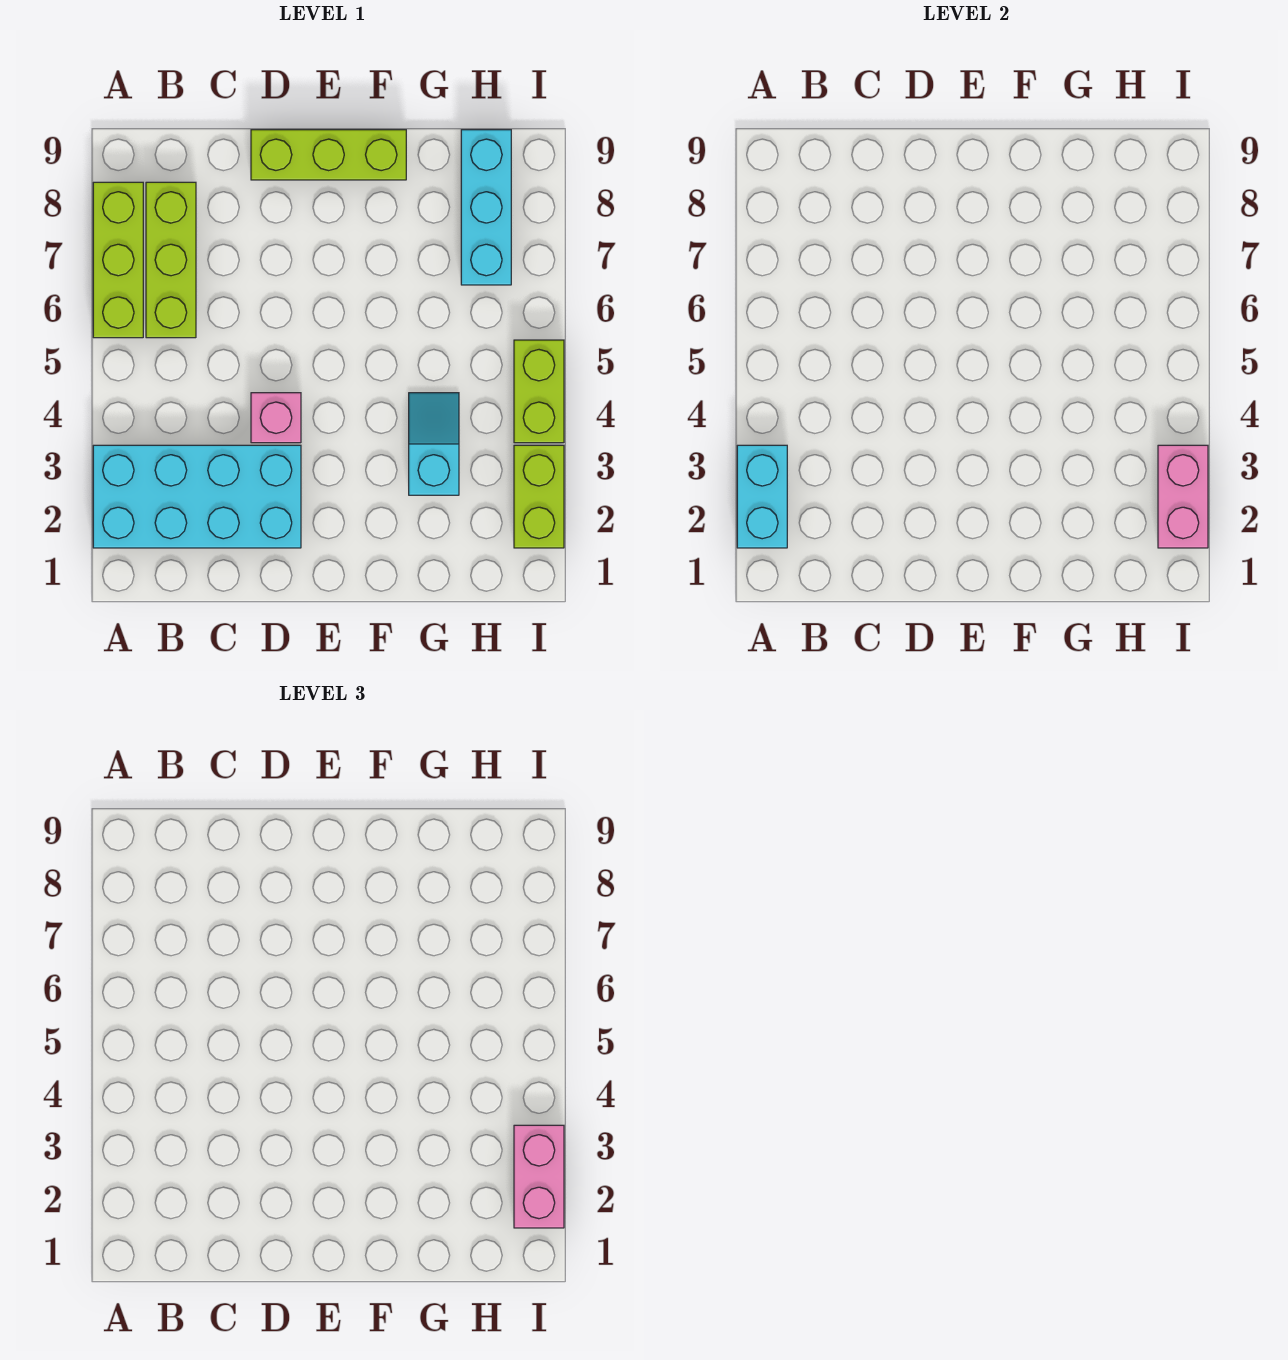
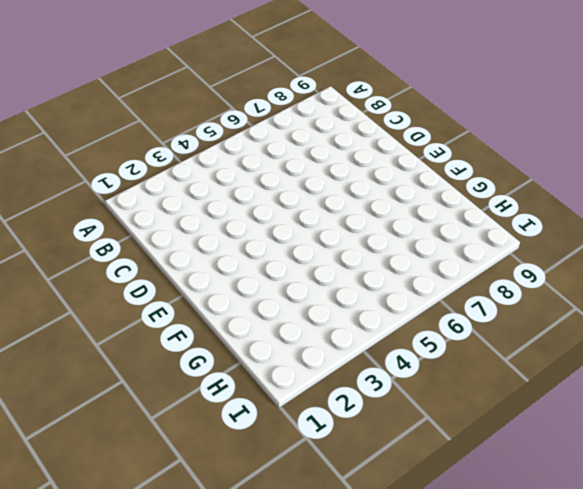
none -> cyan 2x4 brick [93,445,301,548]
none -> lime 1x3 brick [93,182,143,338]
none -> lime 1x3 brick [146,182,196,338]

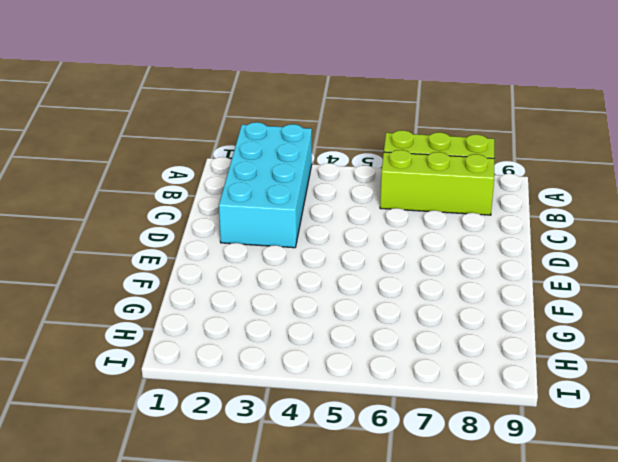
none -> pink 1x1 brick [251,393,301,443]
none -> lime 1x3 brick [251,130,406,180]
none -> cyan 1x2 slope [409,393,459,495]

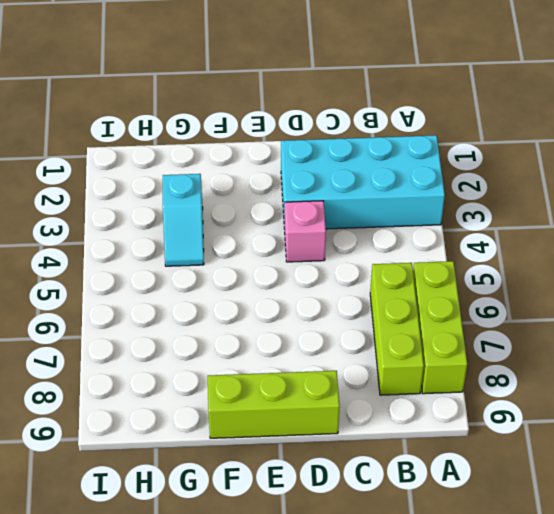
none -> cyan 1x3 brick [461,130,511,285]
none -> lime 1x2 brick [514,445,564,548]
none -> lime 1x2 brick [514,340,564,443]

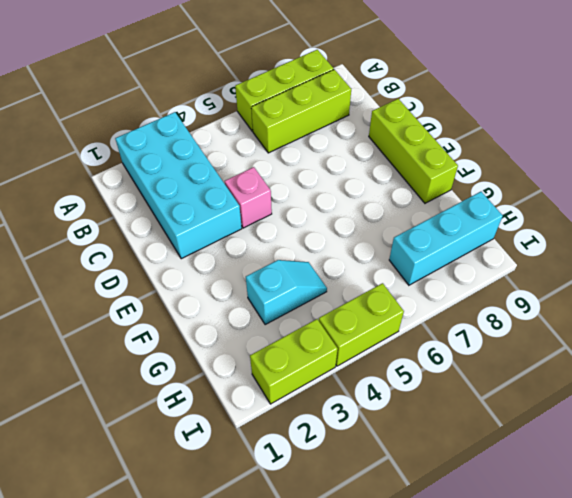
none -> cyan 1x2 brick [737,445,787,548]
none -> pink 1x2 brick [1158,445,1208,548]
none -> pink 1x2 brick [514,1125,564,1228]

